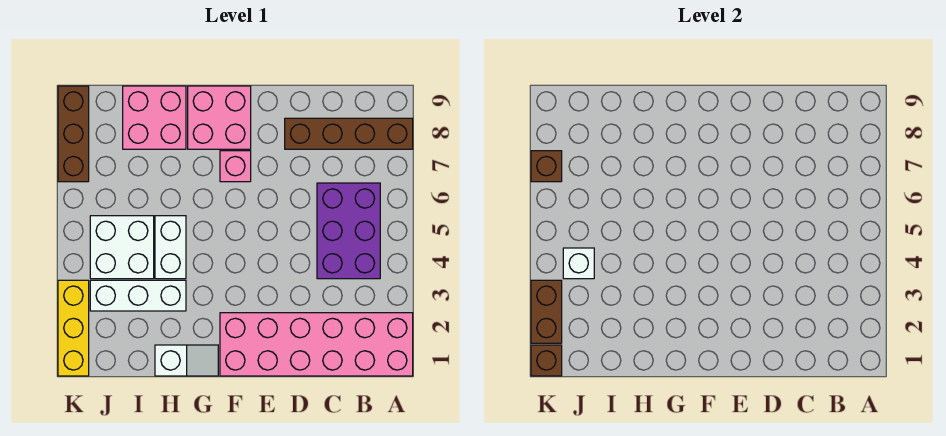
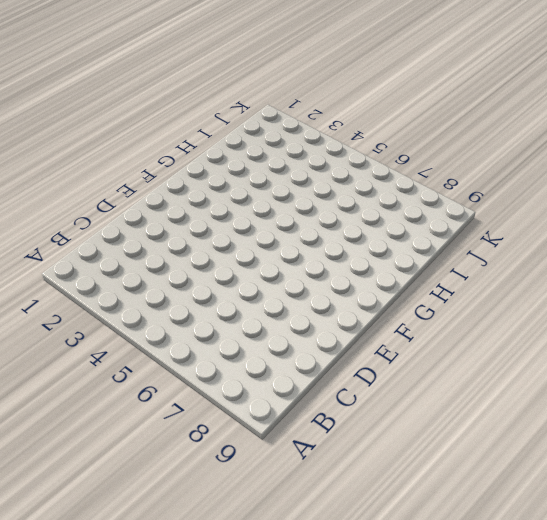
none -> pink 2x6 brick [220,313,413,376]
none -> brown 1x4 brick [285,118,413,149]
none -> purple 2x3 brick [317,183,380,279]

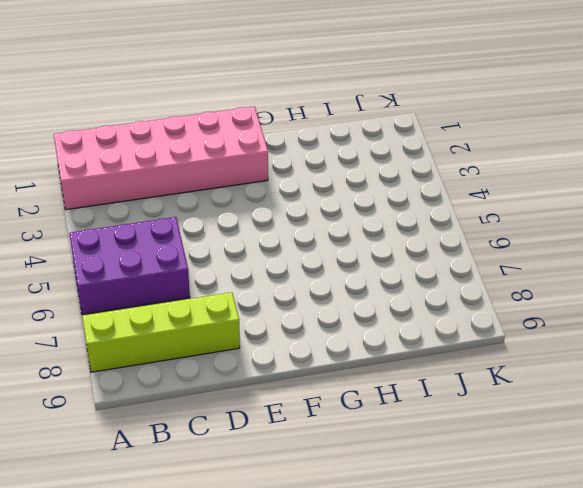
purple 2x3 brick [69,217,190,314] -> purple 2x3 brick turned to [317,183,380,279]
lime 1x4 brick [82,292,240,372] -> brown 1x4 brick [285,118,413,149]
none -> pink 1x1 brick [220,151,251,182]
none -> pink 2x2 brick [188,86,251,149]
none -> white 1x2 slope [155,345,218,376]

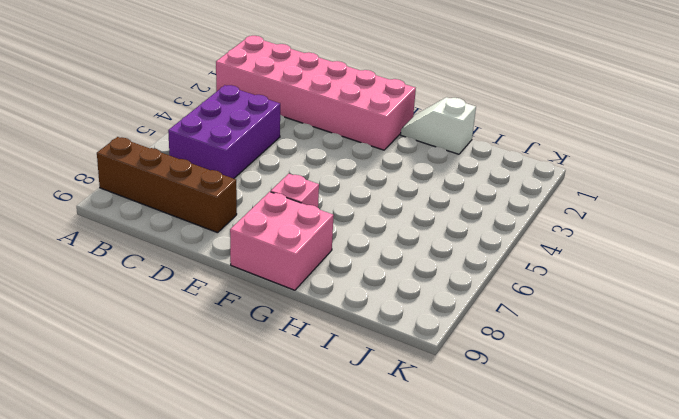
none -> white 1x3 brick [90,280,186,311]
none -> white 1x2 brick [155,216,186,279]
none -> pink 2x2 brick [123,86,186,149]

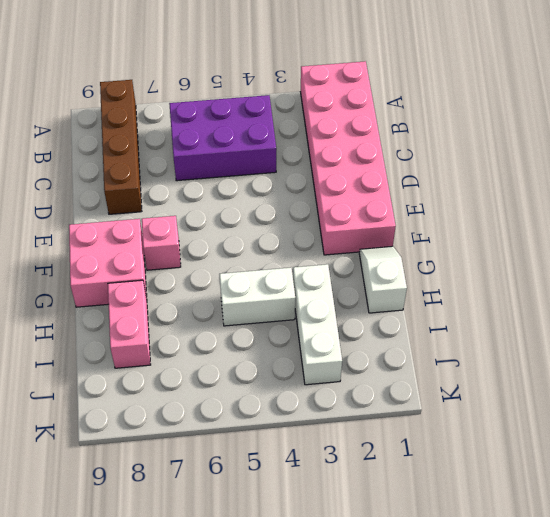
pink 1x2 brick [108,280,151,368] -> pink 2x2 brick [123,86,186,149]
none -> white 2x2 brick [90,216,154,279]
none -> yellow 1x3 brick [58,280,89,376]
none -> brown 1x3 brick [58,86,89,182]

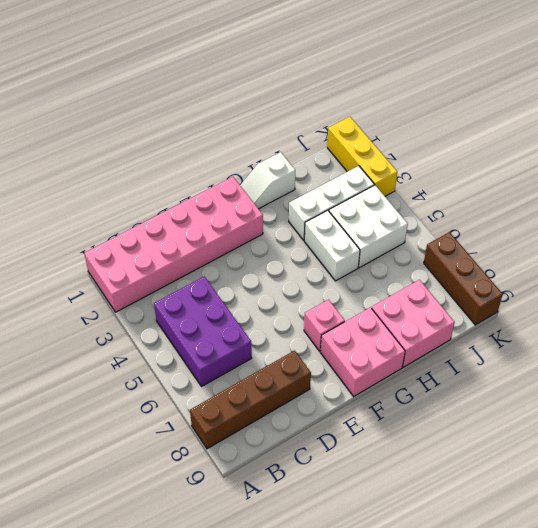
none -> white 1x1 brick [563,248,594,279]
none -> brown 1x1 brick [531,345,562,376]
none -> brown 1x2 brick [531,280,562,343]

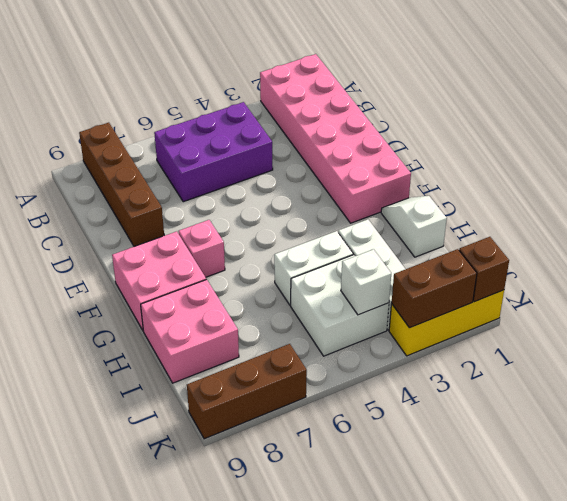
none -> brown 1x1 brick [531,151,562,182]

